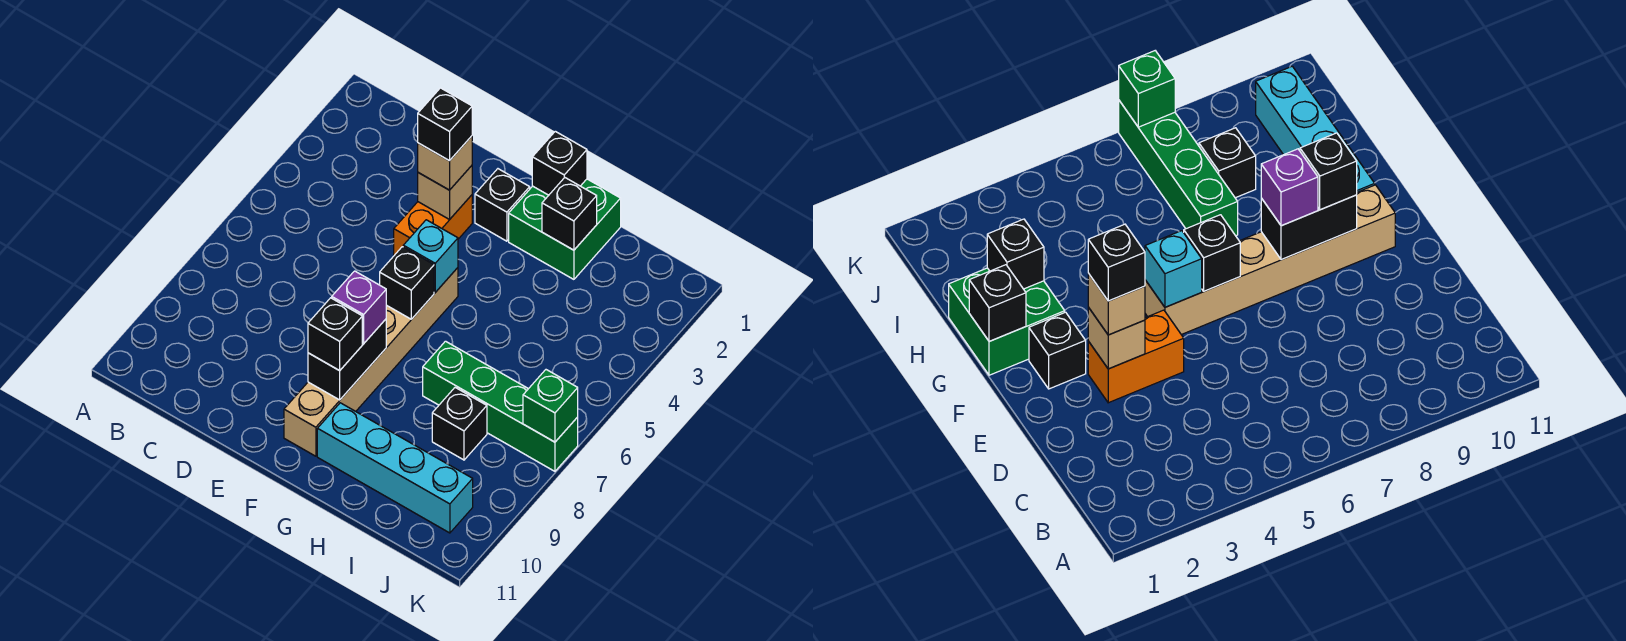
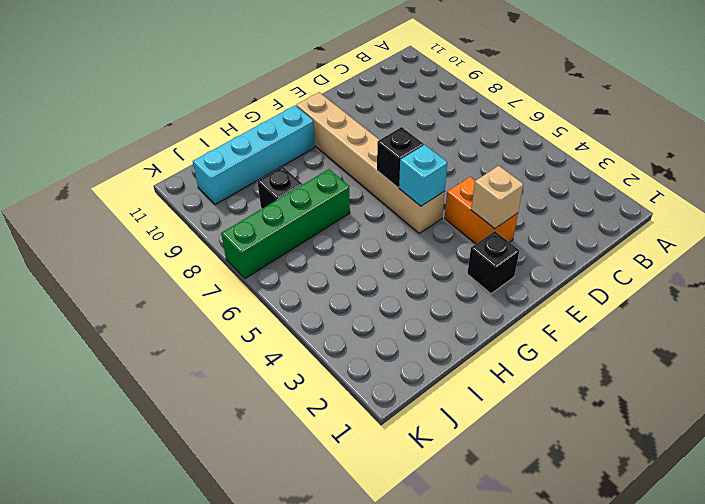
none -> green 2x2 brick [509,179,621,279]
none -> black 1x2 brick [308,319,386,400]
none -> black 1x1 brick [532,131,587,195]

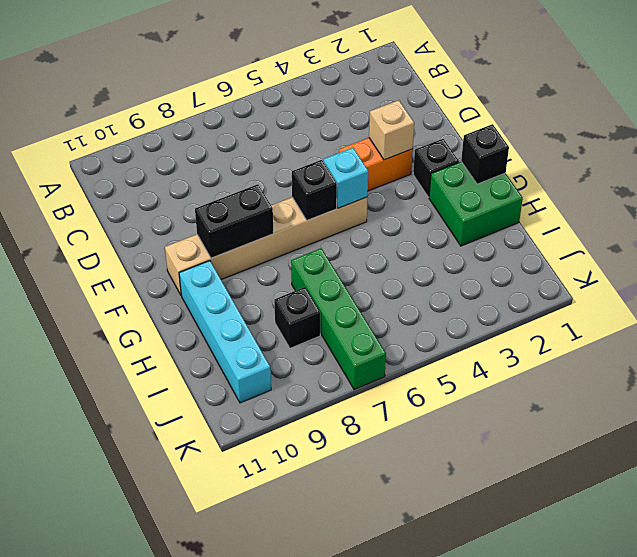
none -> black 1x1 brick [542,178,597,250]
none -> green 1x1 brick [523,370,578,442]
none -> tan 1x1 brick [418,136,472,190]

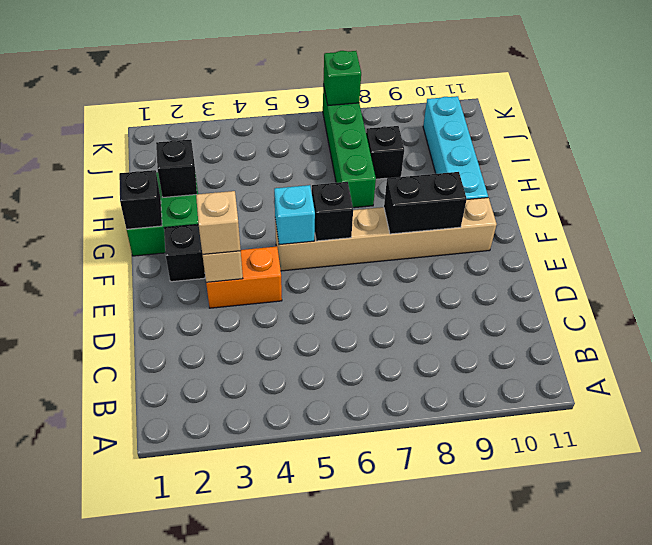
none -> purple 1x1 brick [332,271,386,344]
none -> black 1x1 brick [308,298,362,371]
none -> black 1x1 brick [418,88,472,161]

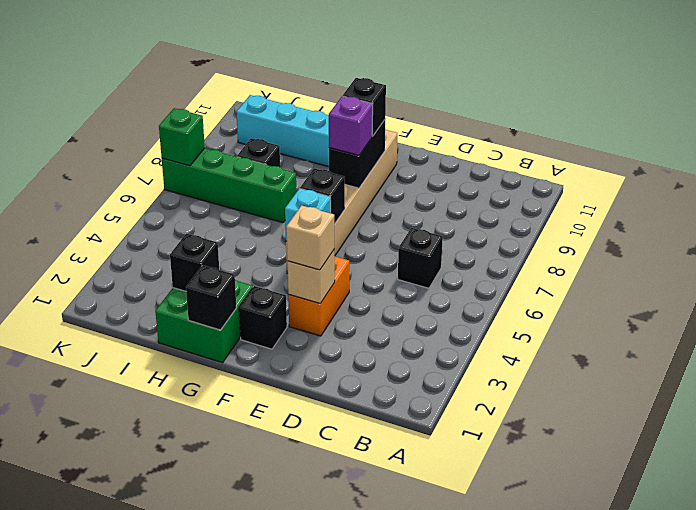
black 1x1 brick [398,228,443,288] -> black 1x1 brick moved to [418,88,472,161]

